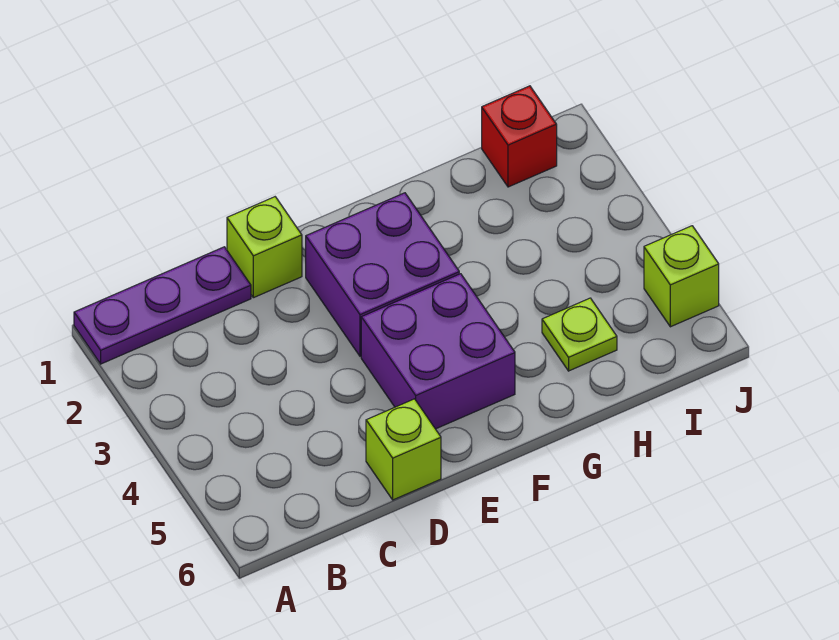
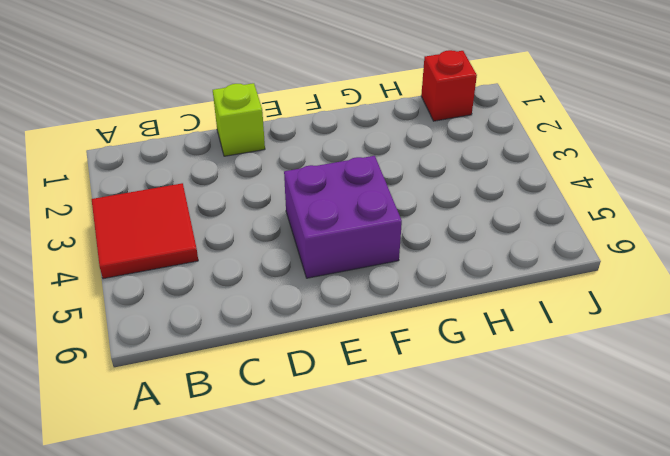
red 2x2 tile [92,183,198,279] -> none
none -> purple 1x3 plate [74,247,251,364]
none -> lime 1x1 brick [366,399,441,500]

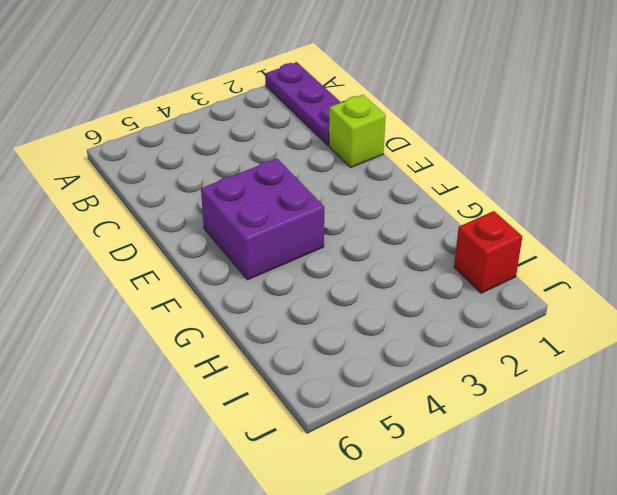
none -> lime 1x1 brick [366,399,441,500]
none -> purple 2x2 brick [306,193,459,356]

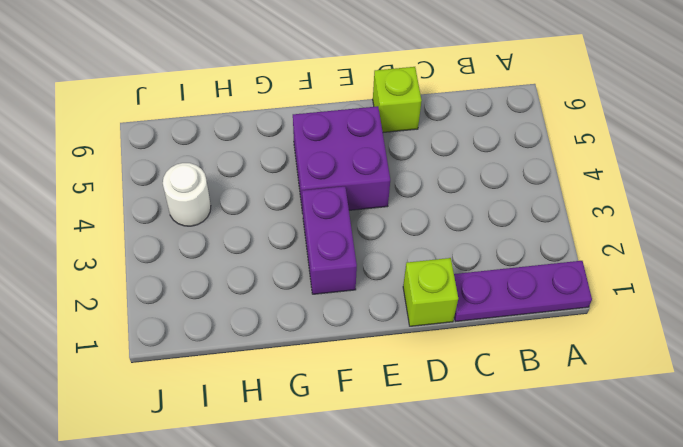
purple 1x2 brick [302,186,357,294] -> purple 2x2 brick [306,193,459,356]
white 1x1 round brick [163,163,211,226] -> none
none -> lime 1x1 plate [542,298,617,371]
none -> red 1x1 brick [482,86,557,187]

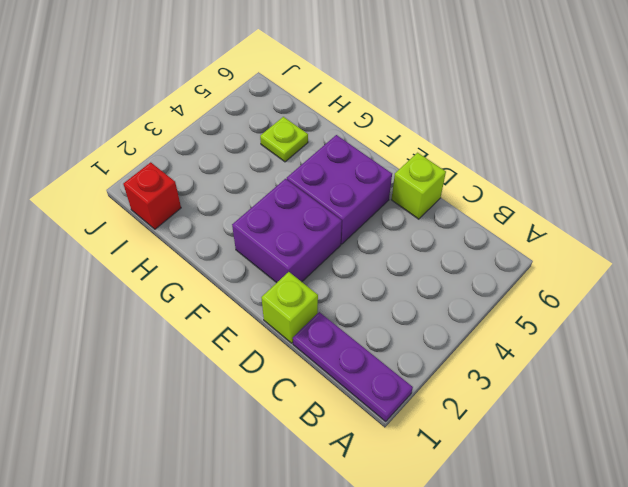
none -> lime 1x1 brick [644,226,719,327]

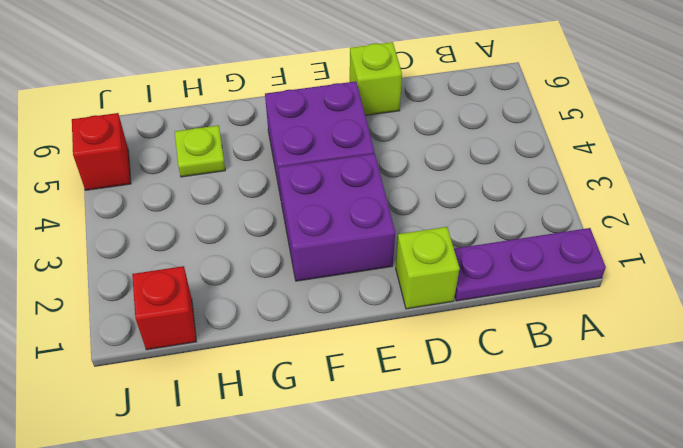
red 1x1 brick [72,113,131,190] -> lime 1x1 brick [644,226,719,327]

